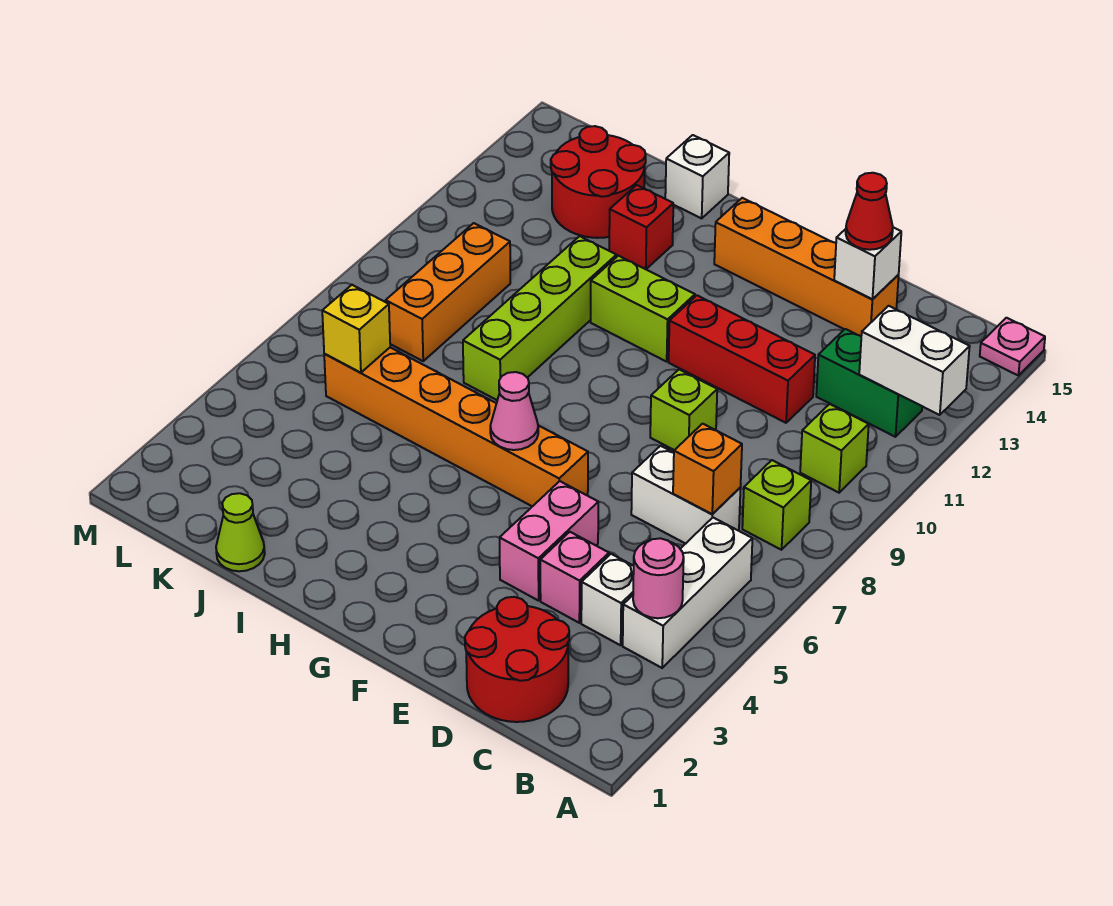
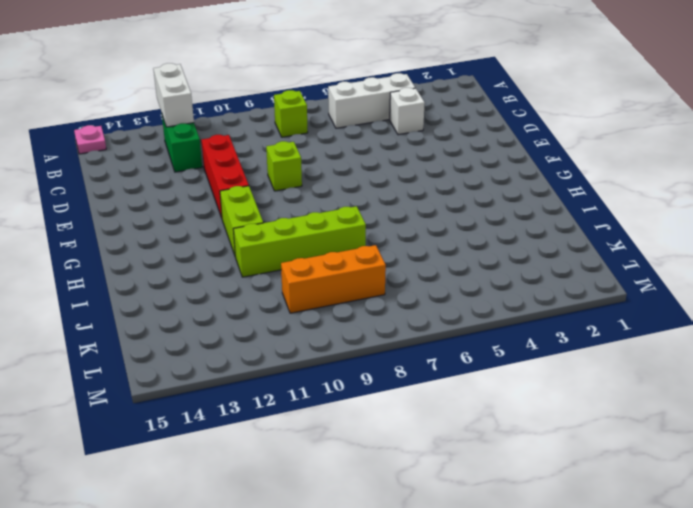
none -> lime 1x1 brick [800,404,869,493]
none -> red 2x2 round brick [465,597,569,722]
none -> white 1x2 brick [631,446,740,544]

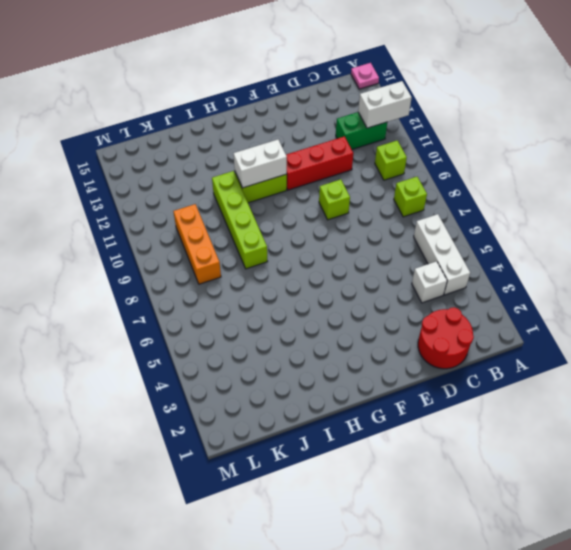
white 1x2 brick [233,140,287,188] -> white 1x2 brick moved to [631,446,740,544]
none -> pink 1x1 brick [540,532,609,623]
none -> orange 1x4 brick [714,198,899,336]
none -> pink 1x2 brick [500,481,598,601]

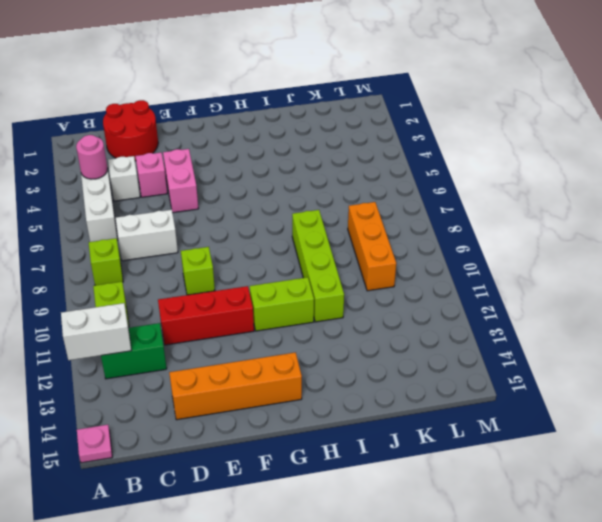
none -> orange 1x6 brick [324,348,588,506]
none -> red 1x1 brick [609,185,673,269]
none -> white 1x1 brick [665,135,729,218]

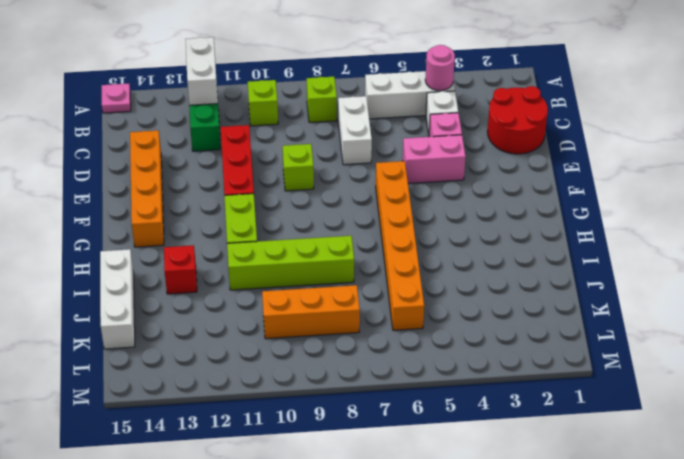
white 1x3 brick [100,249,135,349] -> white 1x1 brick [665,135,729,218]
none -> lime 1x1 cone [216,493,265,571]
none -> red 2x2 round brick [551,126,646,238]
none -> orange 1x1 brick [673,424,742,514]

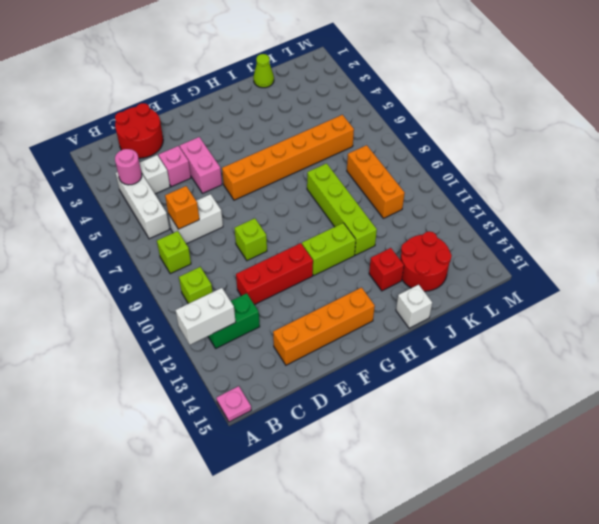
none -> white 1x1 brick [834,227,901,299]
none -> pink 1x1 cone [490,372,538,450]
none -> yellow 1x1 brick [322,285,390,373]

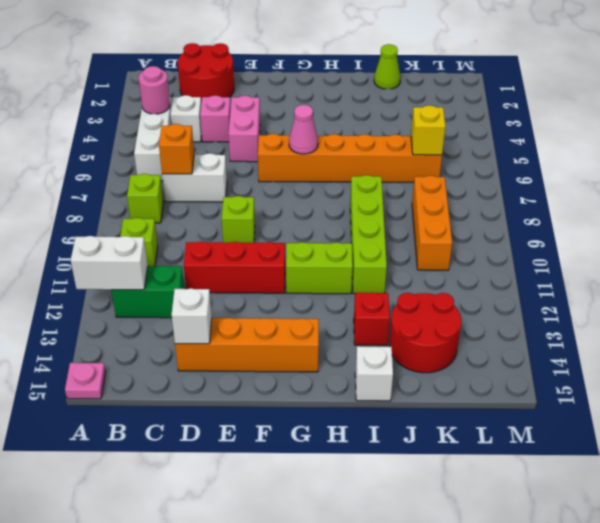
none -> red 1x1 cone [846,173,893,250]

